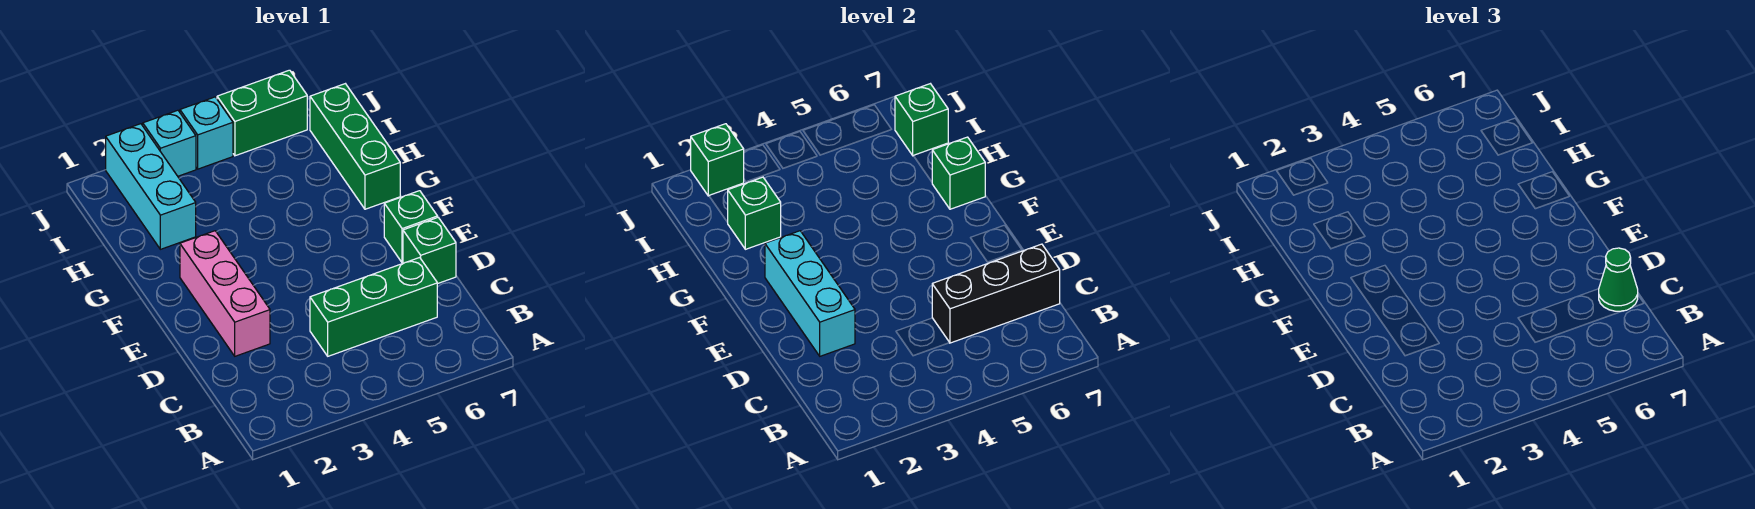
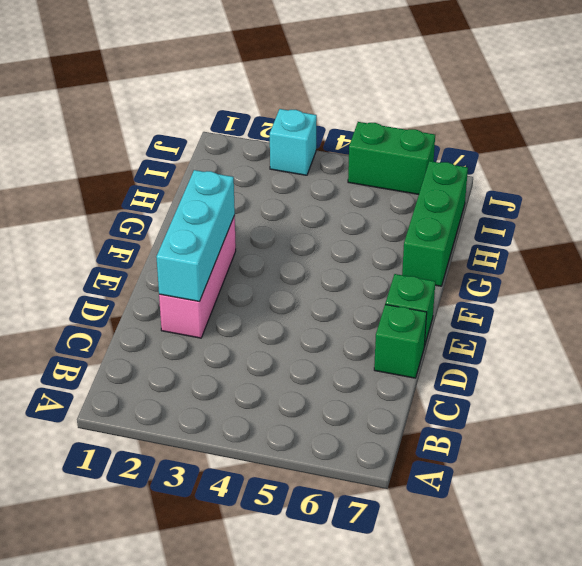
none -> green 1x3 brick [310,257,437,356]
none -> cyan 1x3 brick [106,124,196,249]
none -> cyan 1x1 brick [180,97,233,169]

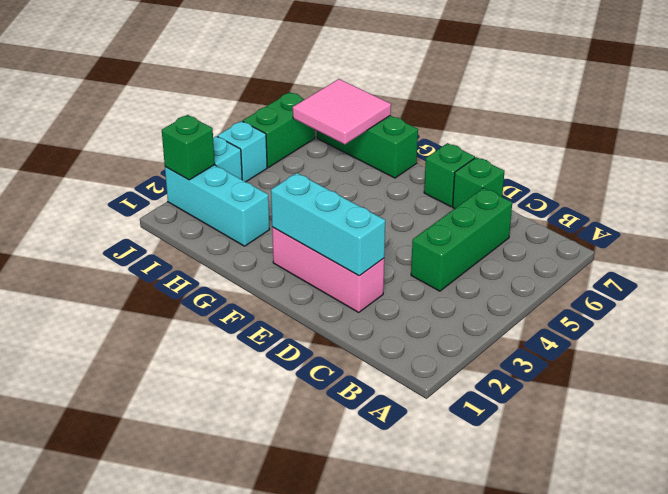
pink 2x2 tile [293,79,391,144] -> green 1x1 brick [895,84,948,156]
none -> black 1x3 brick [932,244,1060,343]
none -> green 1x1 brick [932,137,985,209]
none -> green 1x1 brick [727,177,781,249]

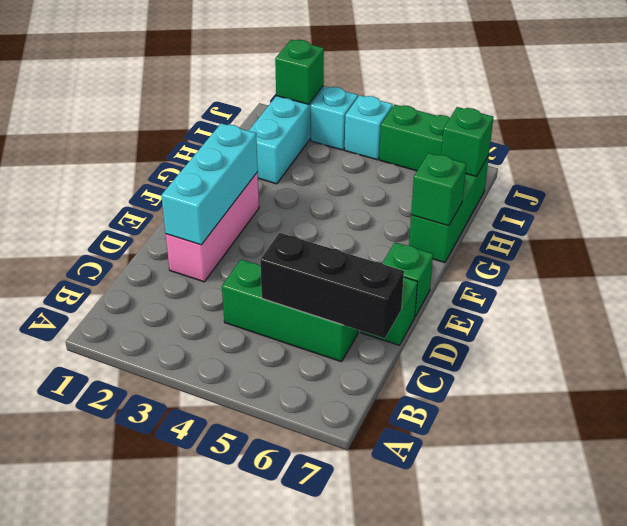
none -> green 1x1 brick [727,177,781,249]
none -> green 1x1 cone [1599,248,1638,311]

